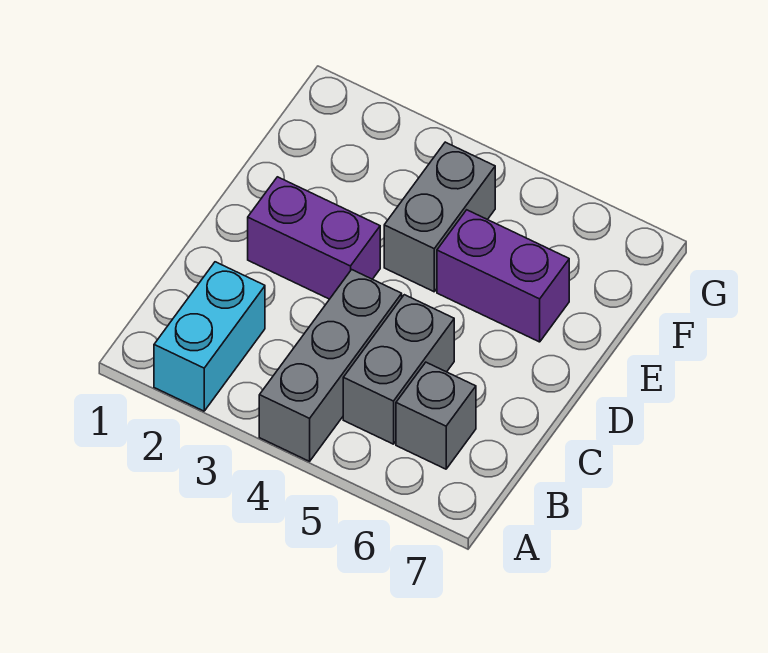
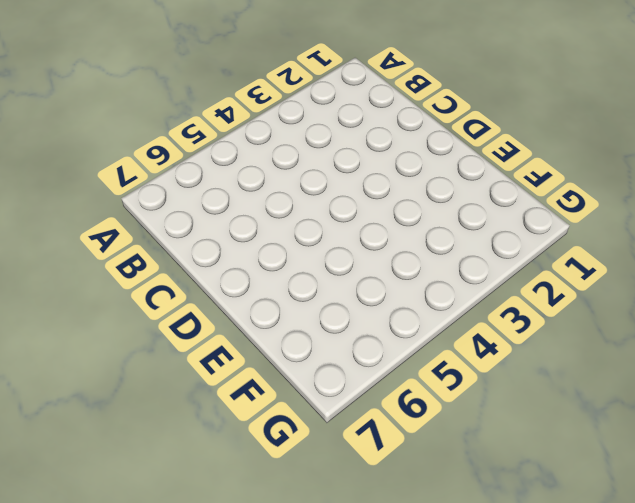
none -> cyan 1x2 brick [154,262,265,411]
none -> grey 1x3 brick [259,270,402,461]

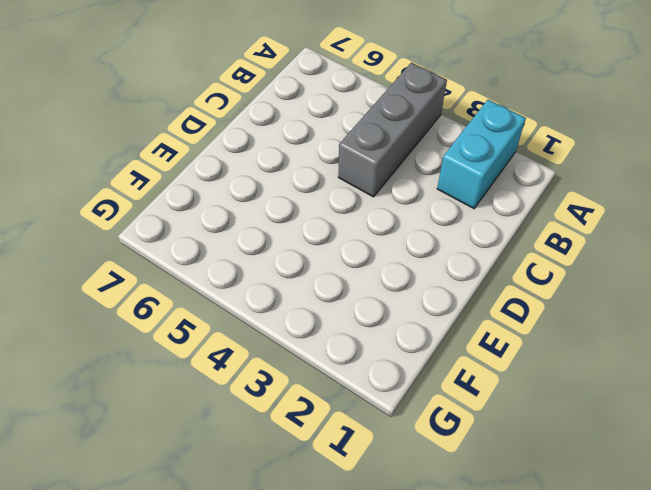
none -> grey 1x2 brick [343,295,454,444]
none -> grey 1x1 brick [396,362,476,469]

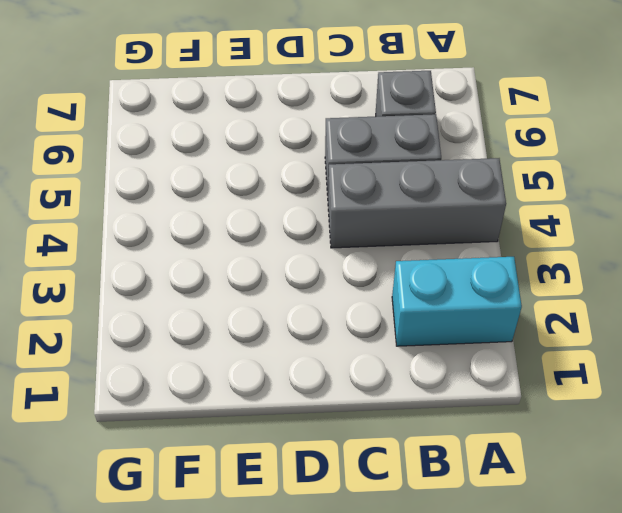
none -> purple 1x2 brick [248,177,380,299]
none -> grey 1x2 brick [384,142,495,292]

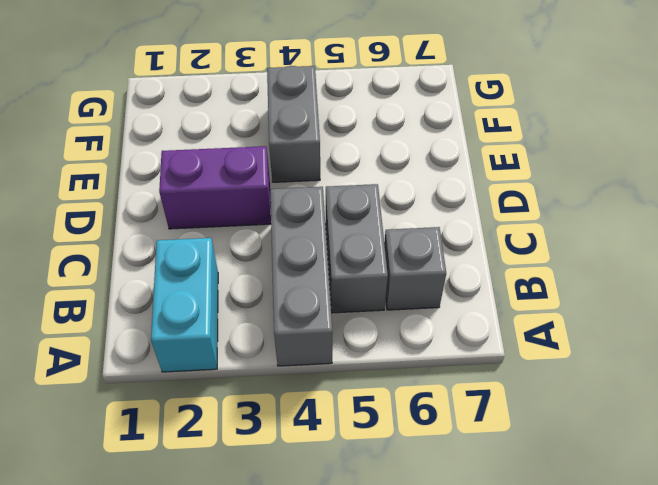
none -> purple 1x2 brick [437,210,569,342]

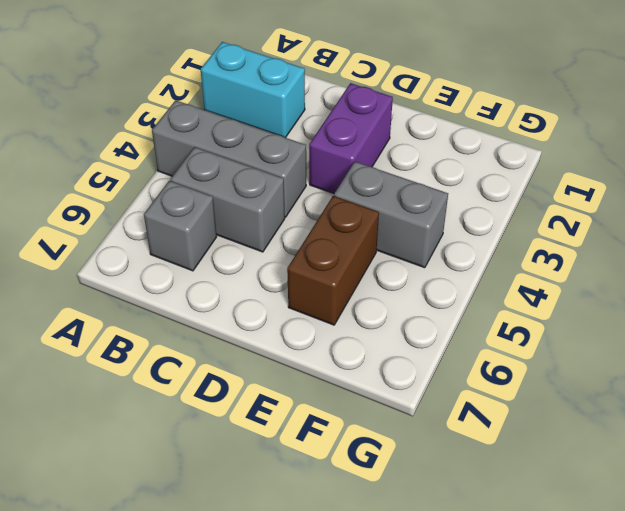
brown 1x2 brick [287,196,379,325] -> purple 1x2 brick [437,210,569,342]

